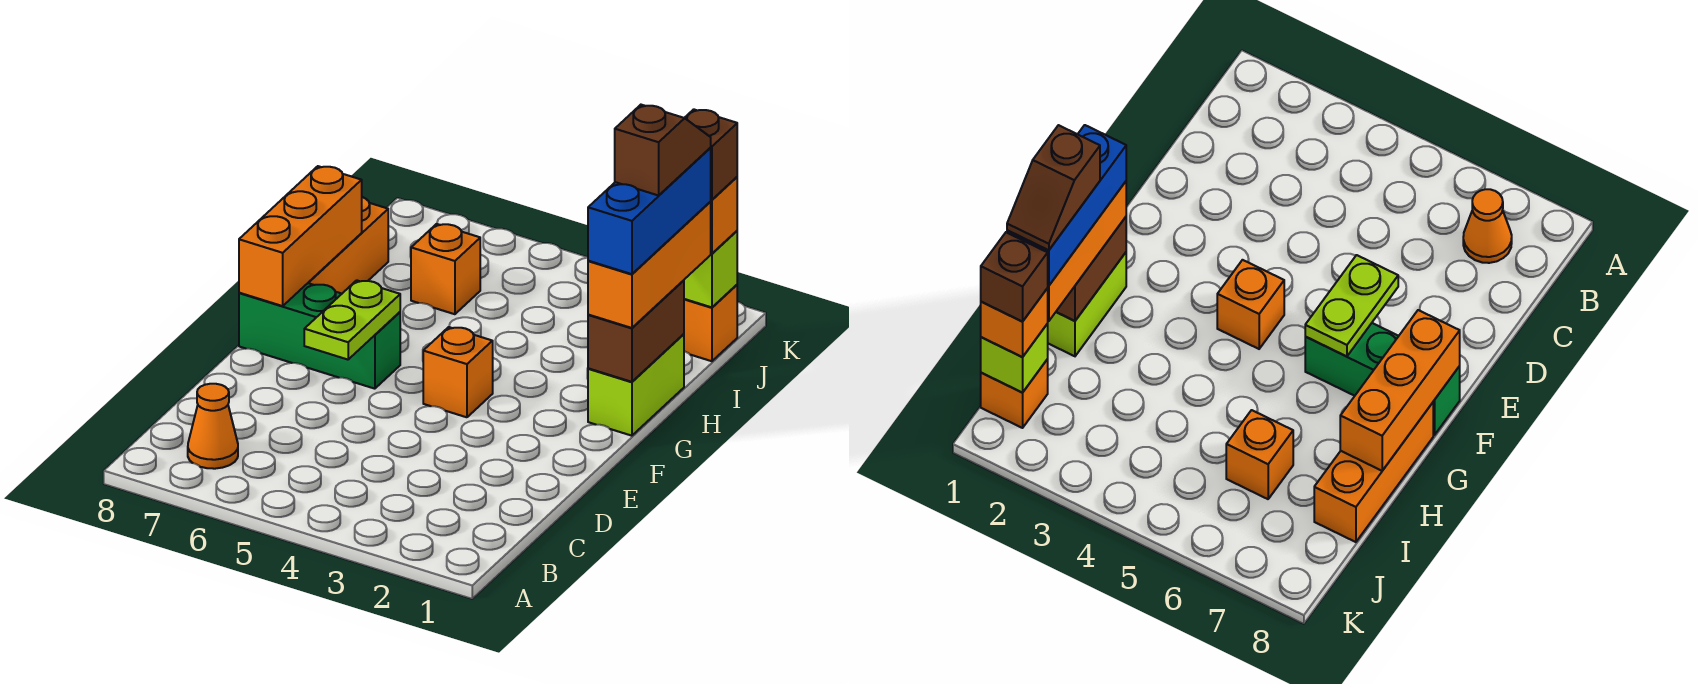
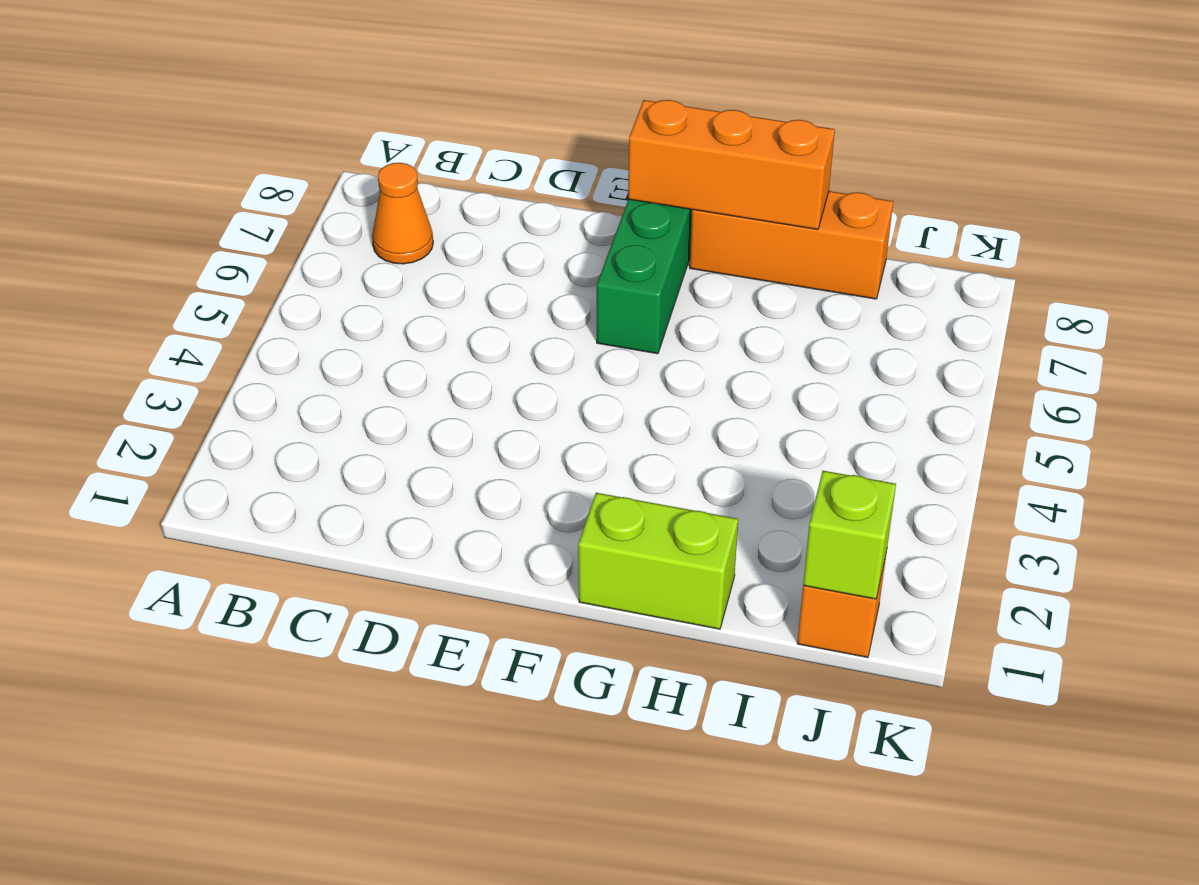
none -> orange 1x1 brick [423,327,493,417]
none -> orange 1x1 brick [411,224,480,314]
none -> lime 1x2 plate [304,280,400,360]

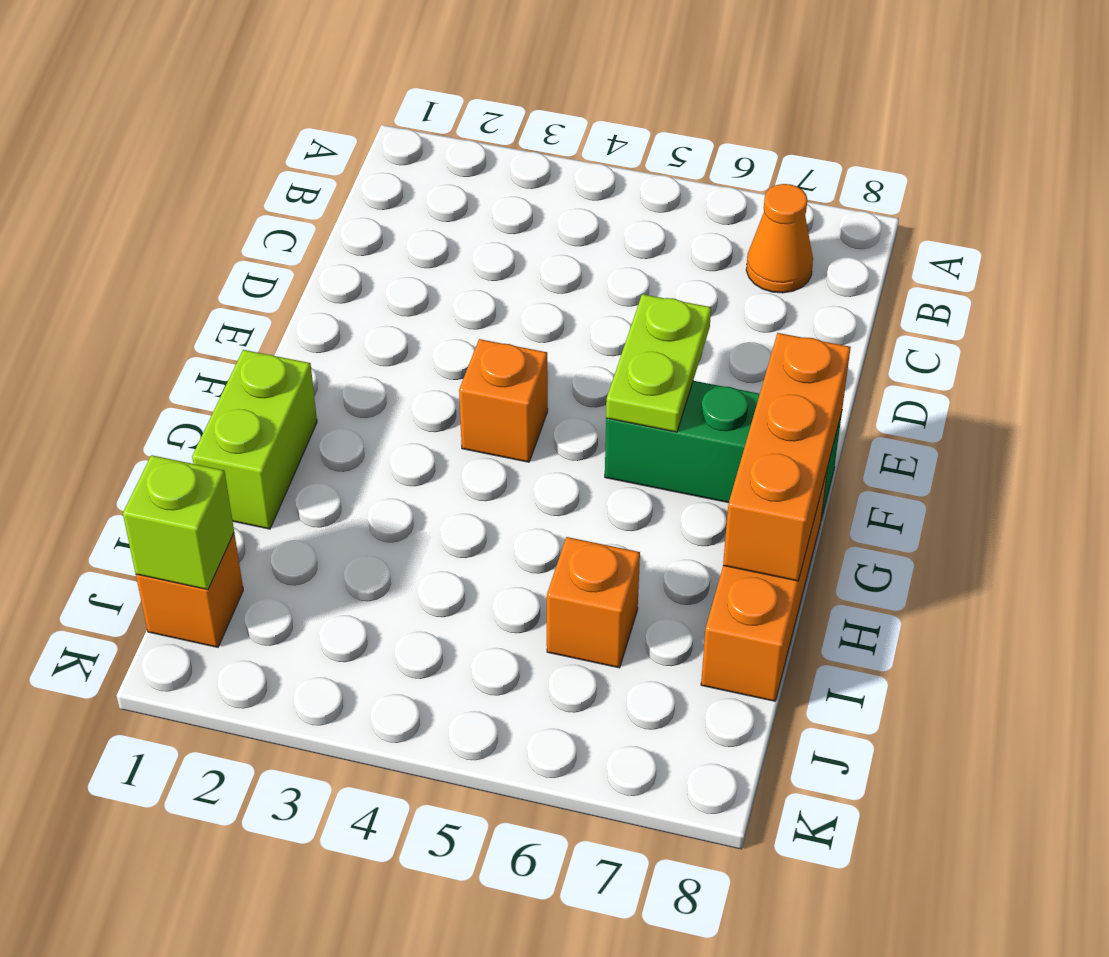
none -> brown 1x2 brick [588,280,684,382]
none -> orange 1x3 brick [588,202,711,328]
none -> orange 1x1 brick [710,177,737,254]

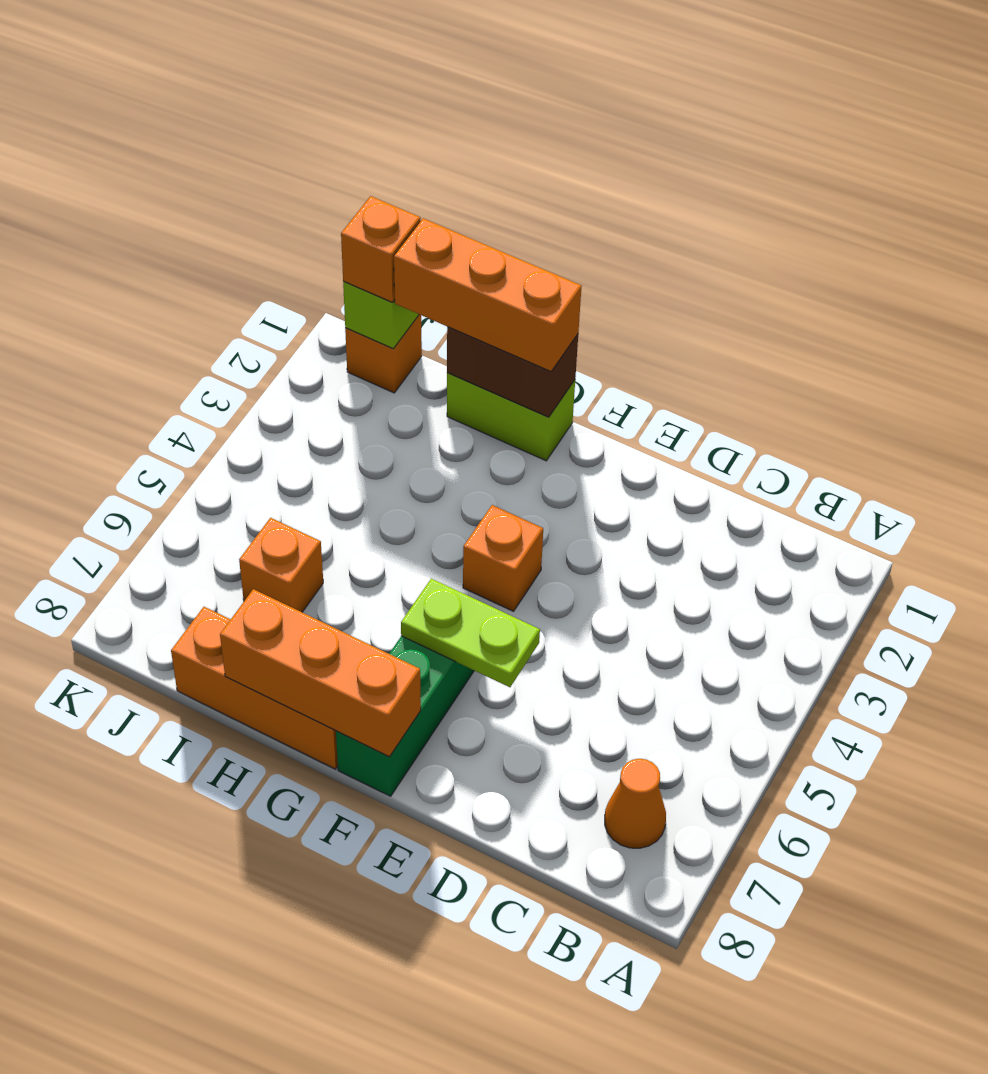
none -> blue 1x3 brick [588,148,711,274]
none -> brown 1x1 brick [685,109,737,200]
none -> brown 1x2 slope [615,105,711,195]

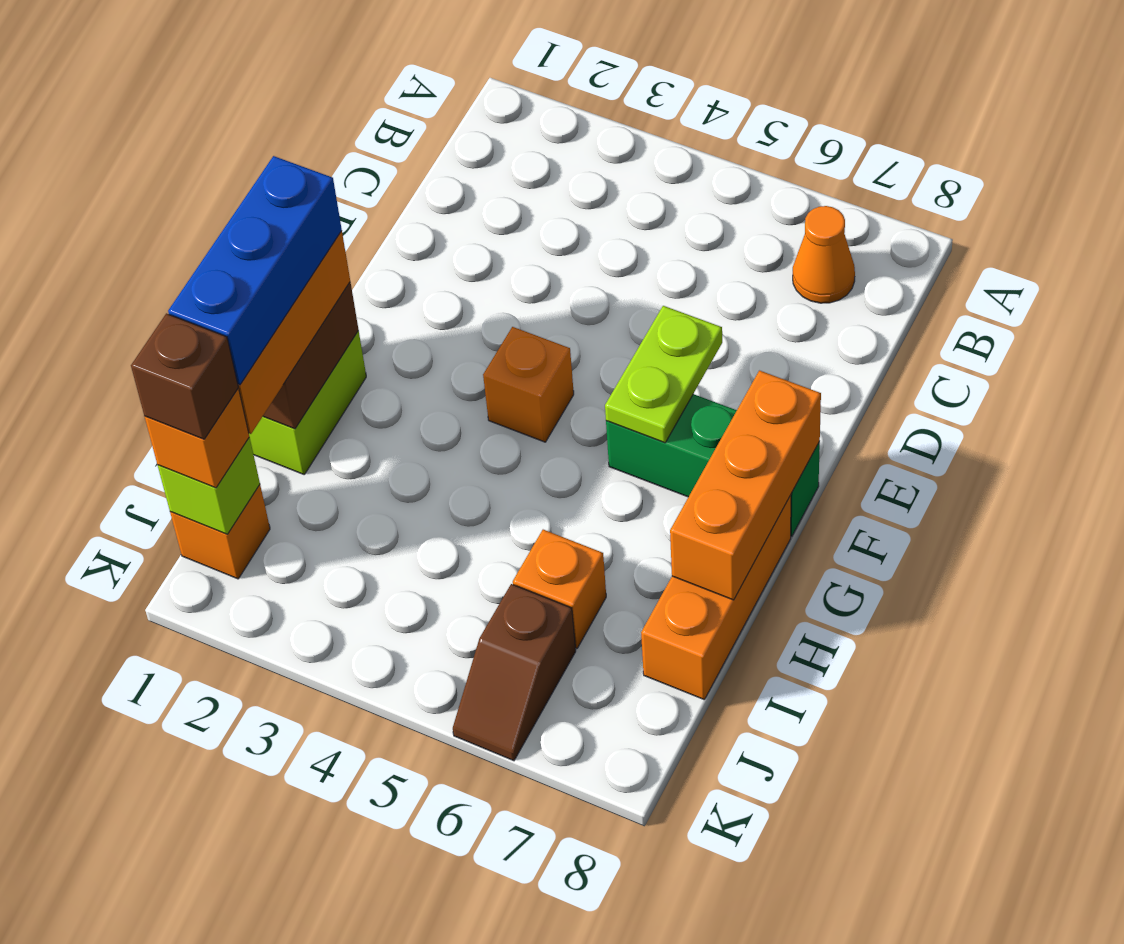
brown 1x2 slope [453,584,576,761] -> brown 1x2 slope moved to [615,105,711,195]

